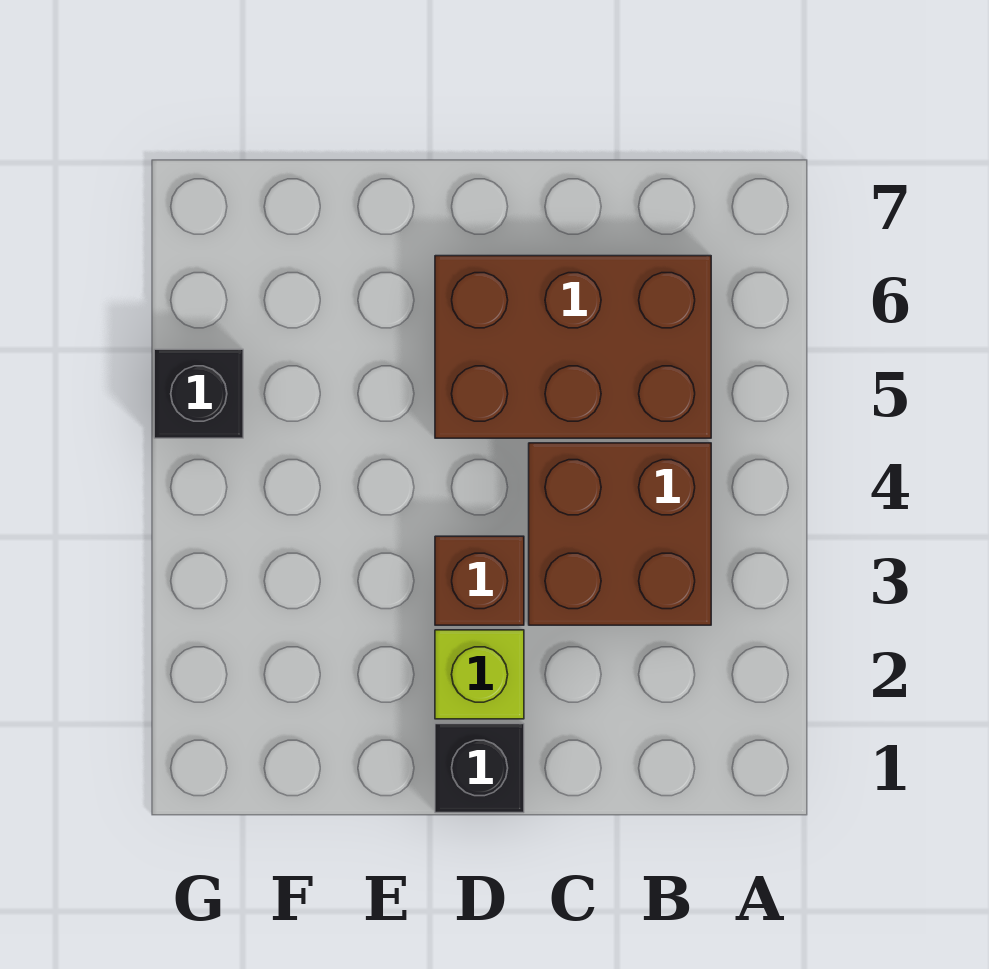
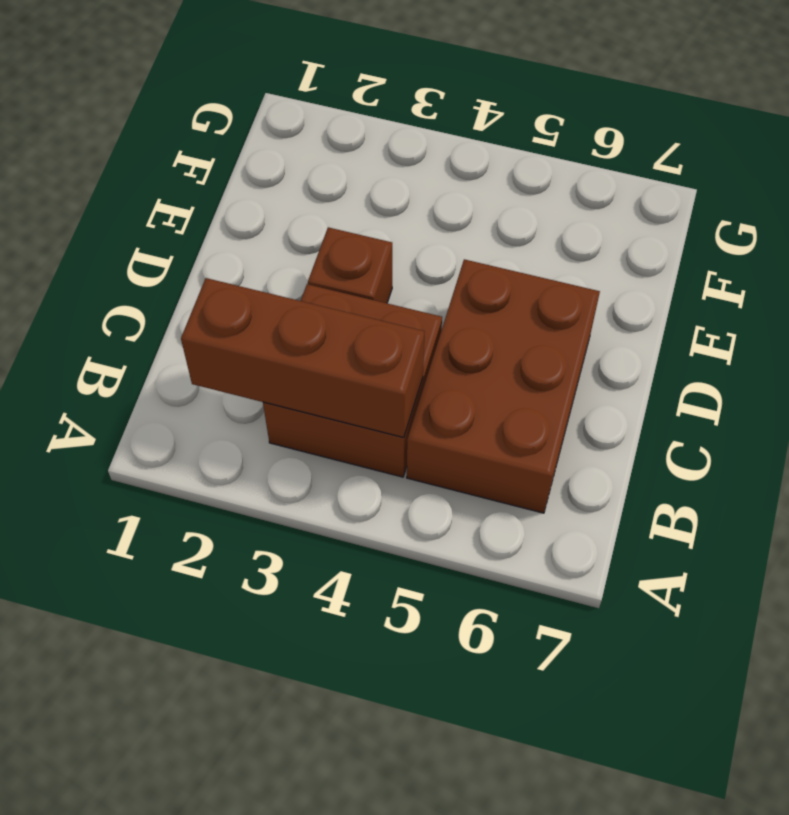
brown 1x3 brick [181,278,425,438] -> none
none -> black 1x1 brick [435,724,524,813]
none -> lime 1x1 brick [435,630,524,719]

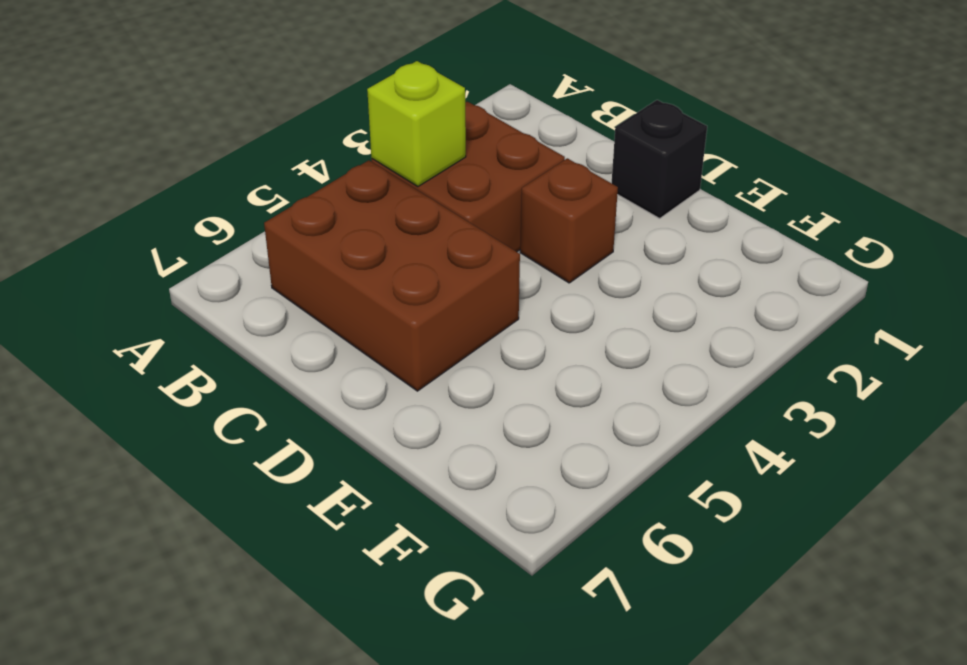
lime 1x1 brick [367,61,466,187] -> lime 1x1 brick moved to [435,630,524,719]
none -> black 1x1 brick [154,349,243,438]

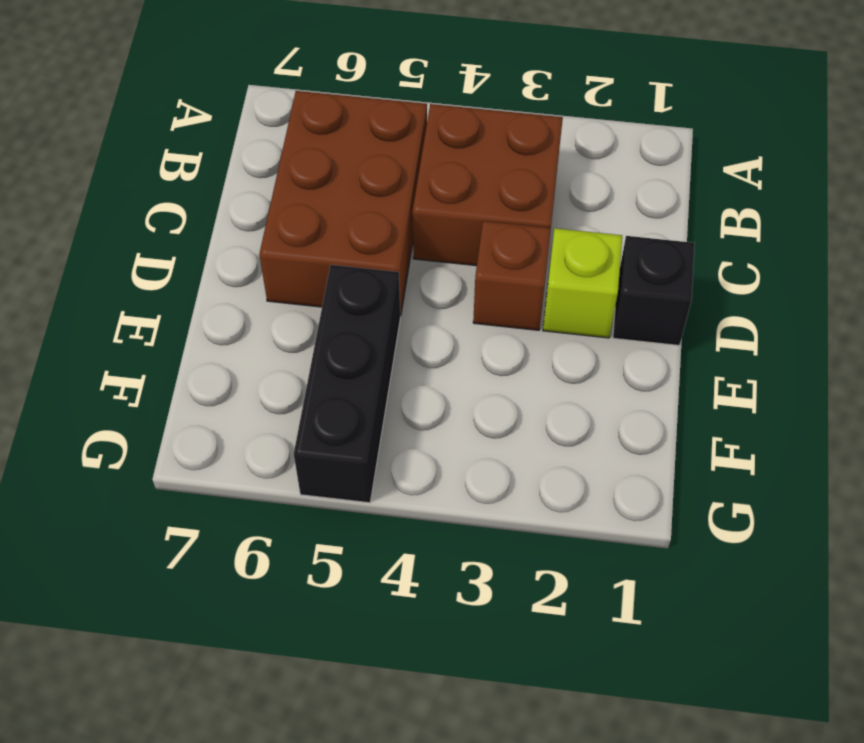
black 1x3 brick [294,265,400,503] -> black 1x1 brick [154,349,243,438]

